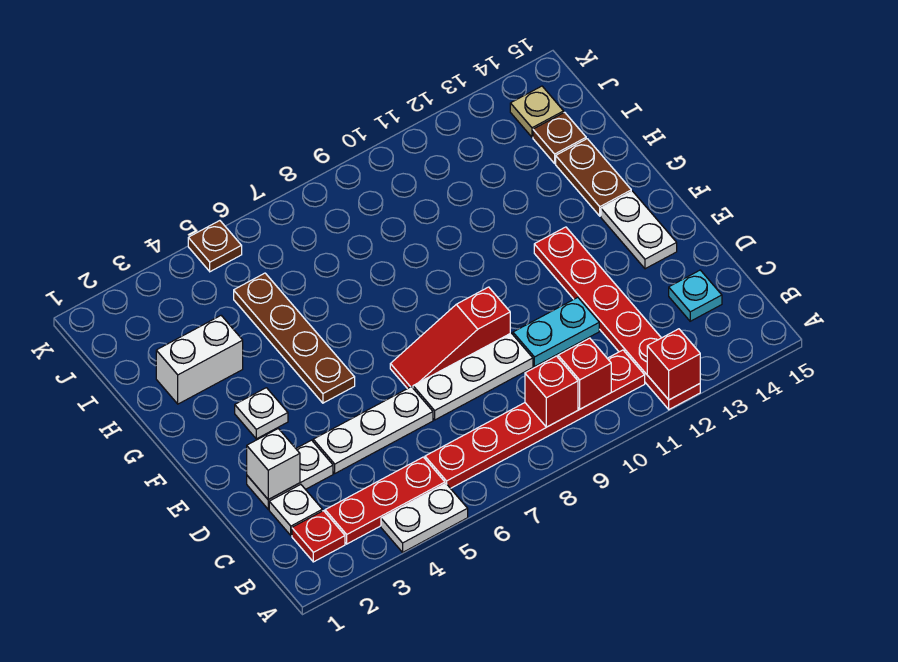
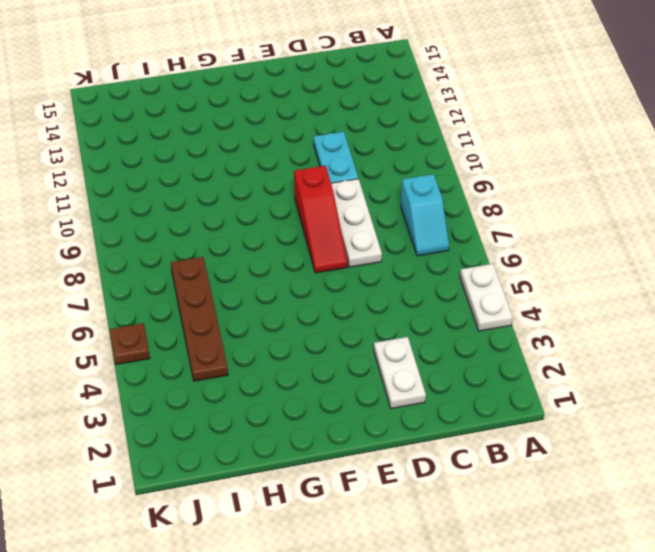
cyan 1x2 slope [401,174,449,256] -> red 1x6 plate [425,350,645,488]
brown 1x4 plate [171,257,228,381] -> brown 1x4 plate turned to [234,273,355,403]
none -> red 1x6 plate [534,227,700,409]
none -> red 1x1 plate [292,511,345,562]
none -> red 1x3 plate [325,457,445,544]

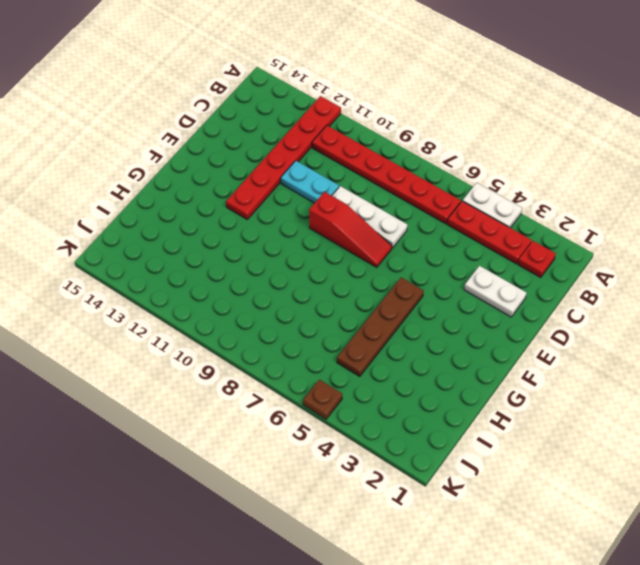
none -> white 1x1 plate [269,484,322,535]
none -> cyan 1x1 plate [669,270,722,321]
none -> white 1x3 plate [313,387,433,473]

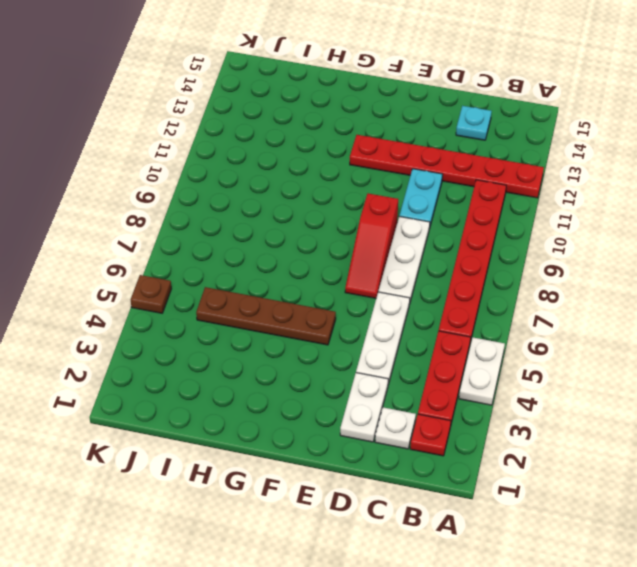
none -> white 1x2 plate [601,191,677,269]
none -> white 1x1 plate [235,388,288,439]
none -> brown 1x2 plate [556,139,631,216]

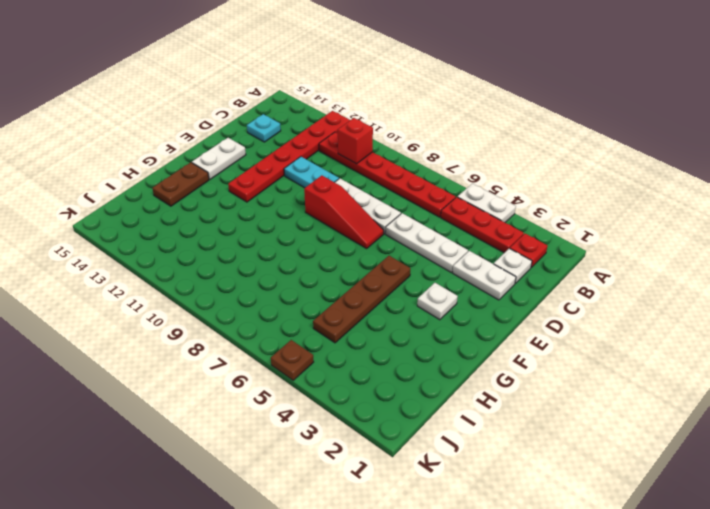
none -> white 1x2 brick [156,316,243,404]
none -> brown 1x1 plate [533,112,586,163]
none -> tan 1x1 plate [510,86,564,137]

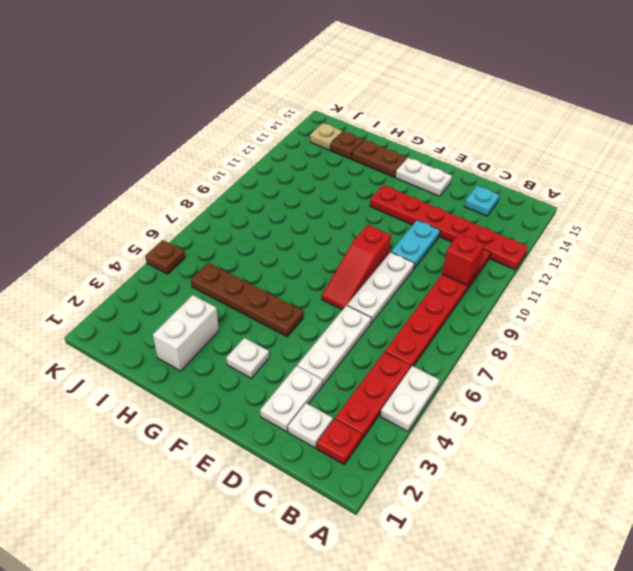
none -> red 1x1 brick [647,329,700,400]
none -> red 1x1 brick [525,356,578,427]
none -> white 1x1 brick [247,429,300,500]

